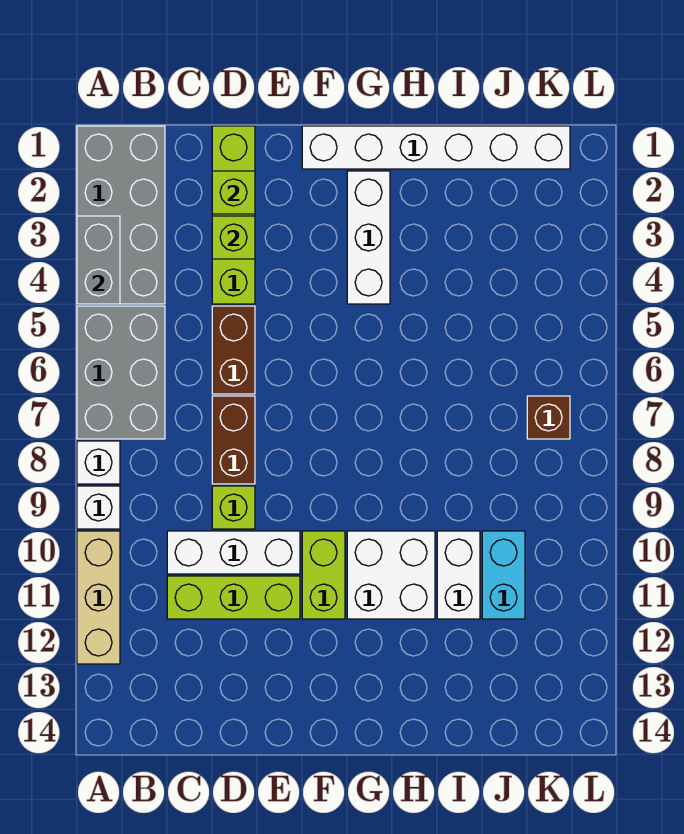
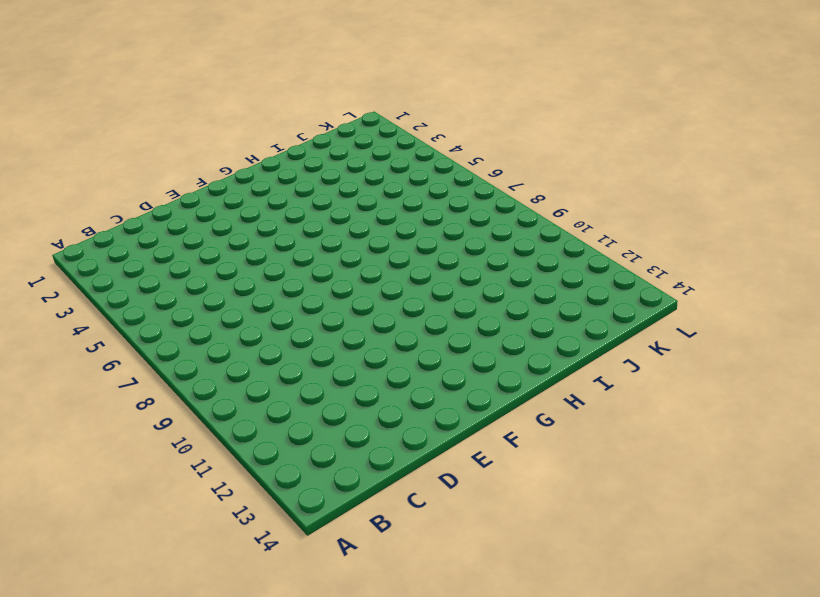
none -> grey 2x4 brick [77,126,165,304]
none -> grey 2x3 brick [77,306,165,439]
none -> white 1x1 brick [77,441,120,484]

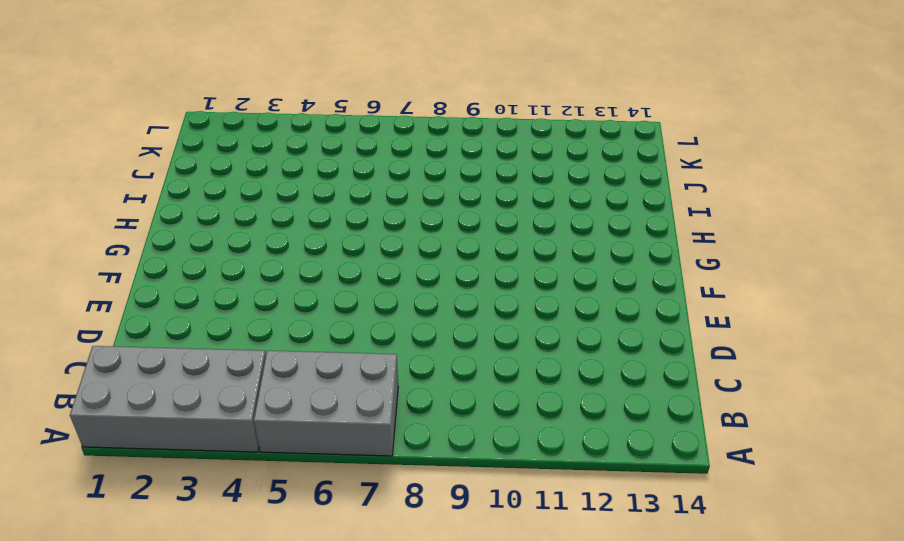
none -> white 1x1 brick [77,441,120,484]
none -> white 1x1 brick [77,486,120,529]
none -> tan 1x3 brick [77,531,120,664]

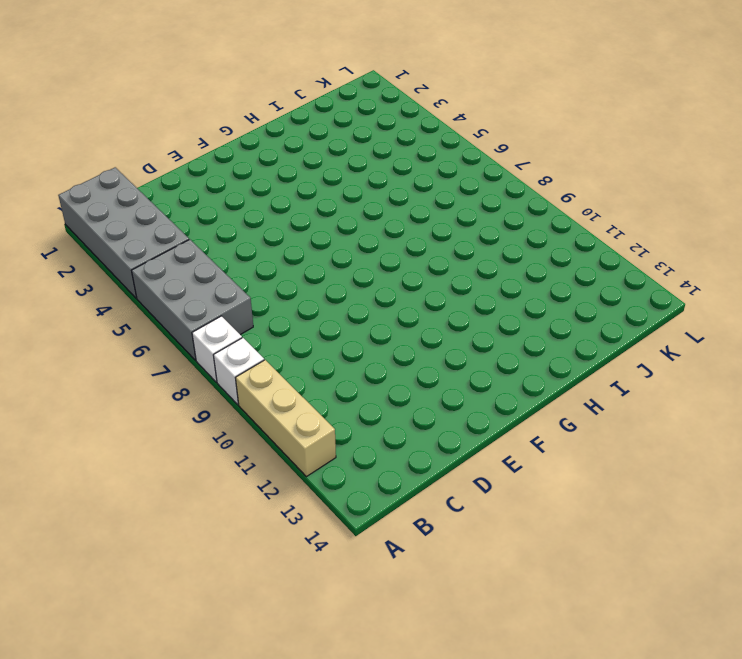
none -> white 1x3 brick [167,531,300,574]
none -> lime 1x3 brick [167,576,300,619]
none -> lime 1x4 brick [212,126,255,304]

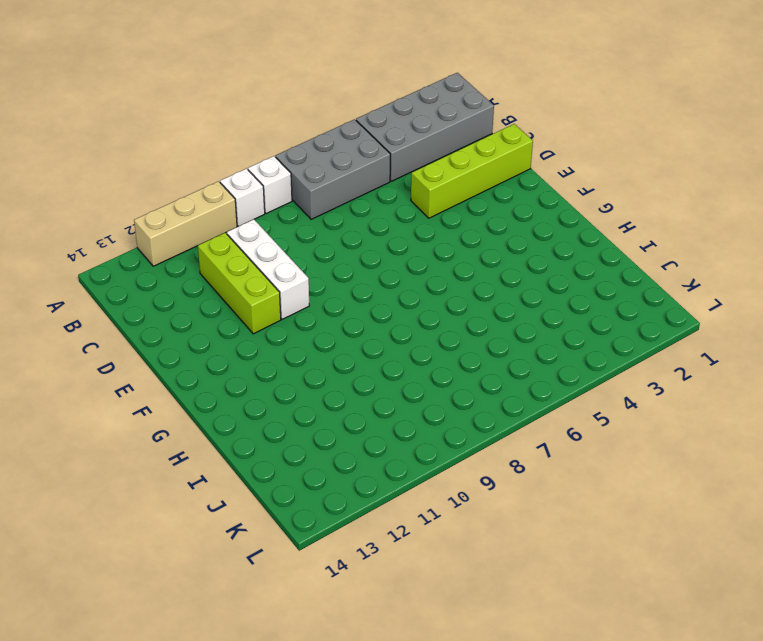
none -> brown 1x2 brick [212,306,255,394]
none -> brown 1x2 brick [212,396,255,484]
none -> lime 1x1 brick [212,486,255,529]

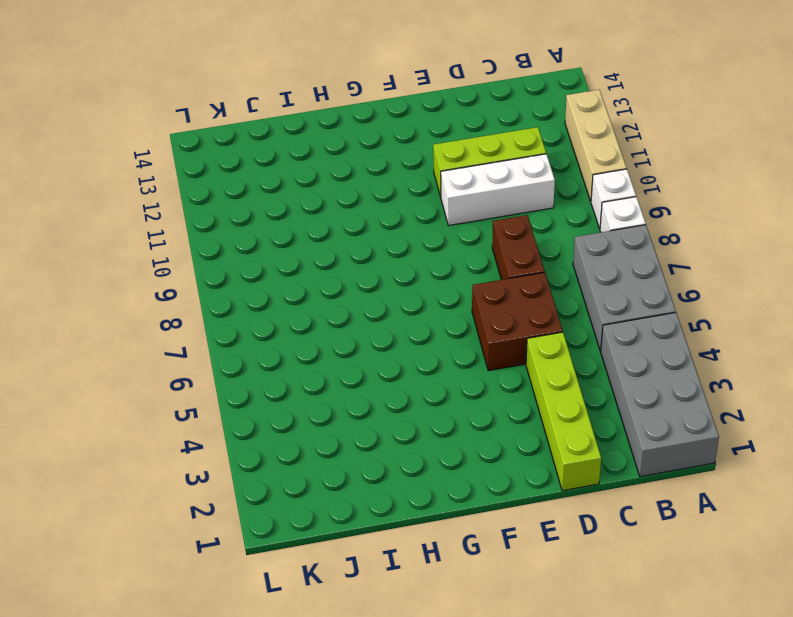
brown 2x2 brick [472,272,563,371] -> brown 1x2 brick [212,306,255,394]
none -> lime 1x1 brick [212,486,255,529]
none -> white 1x6 brick [302,126,570,169]
none -> lime 1x2 brick [302,531,345,619]

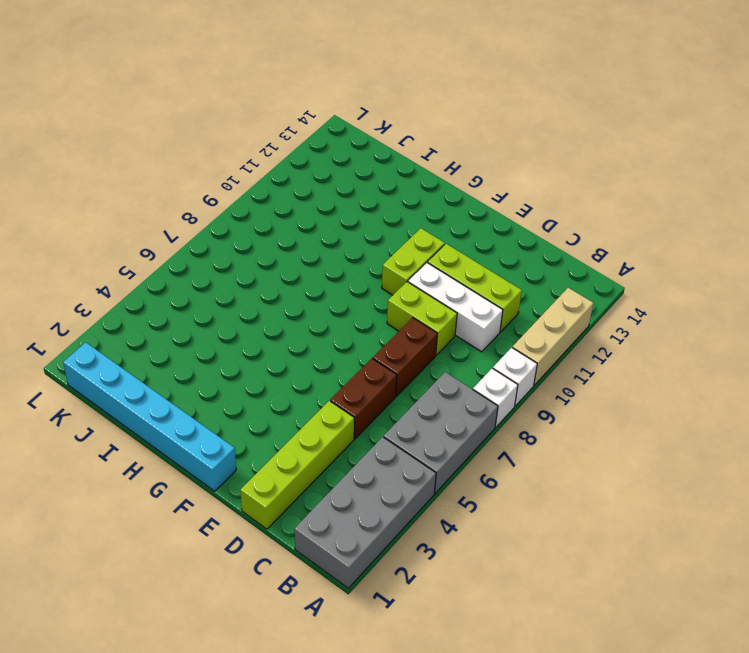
lime 1x2 brick [387,282,457,355] -> lime 1x1 brick [212,486,255,529]
cyan 1x6 brick [63,342,236,491] -> white 1x6 brick [302,126,570,169]
none -> white 1x3 brick [347,171,390,304]
none -> white 2x2 brick [347,531,435,619]
none -> white 1x2 brick [437,531,480,619]

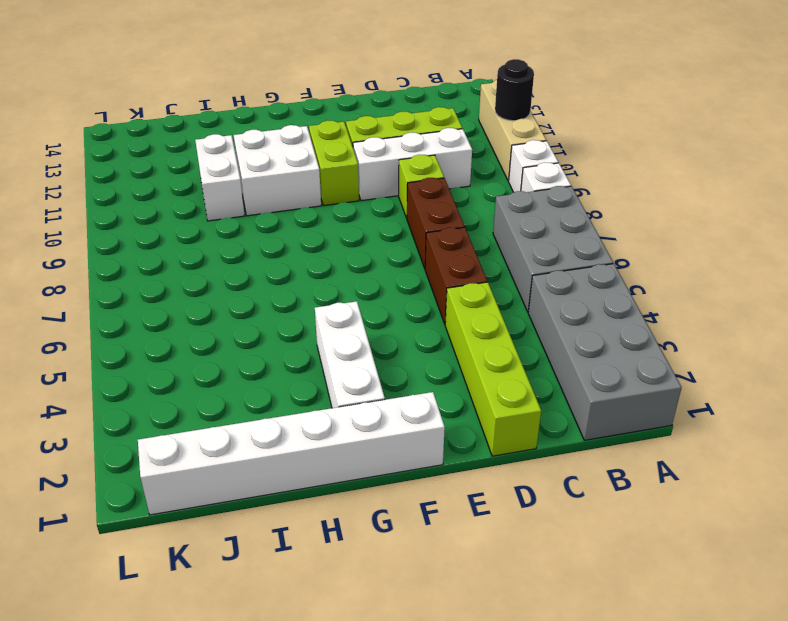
black 1x1 round brick [495,59,534,121] -> none
none -> cyan 1x2 brick [482,531,525,619]
none -> brown 1x1 brick [527,396,570,439]
none -> grey 1x2 brick [77,216,120,304]

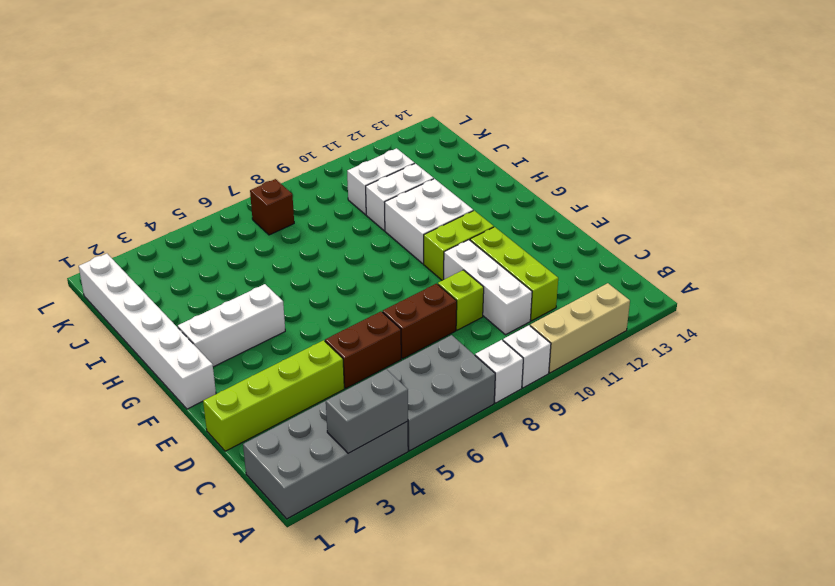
white 1x2 brick [347,148,415,215] -> cyan 1x2 brick [482,531,525,619]
none -> lime 1x1 brick [212,171,255,214]
none -> lime 1x1 brick [212,216,255,259]

